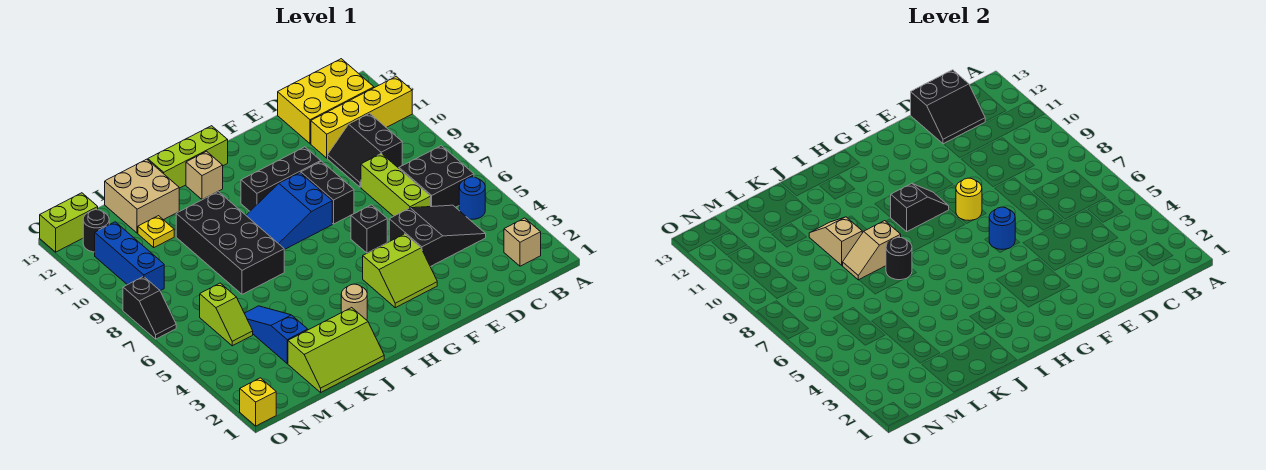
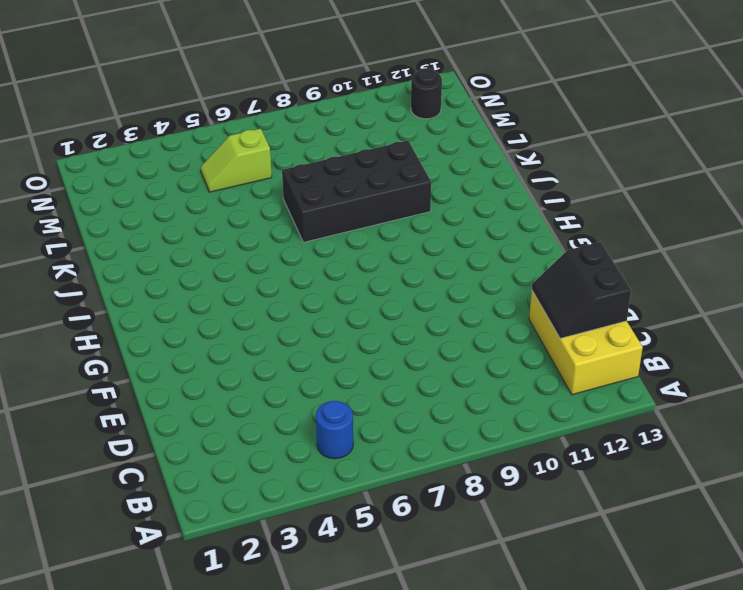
none -> yellow 1x4 brick [311,77,412,158]
none -> tan 1x1 brick [504,218,541,266]
none -> black 2x2 brick [399,146,474,207]
none -> black 2x3 slope [389,205,486,267]

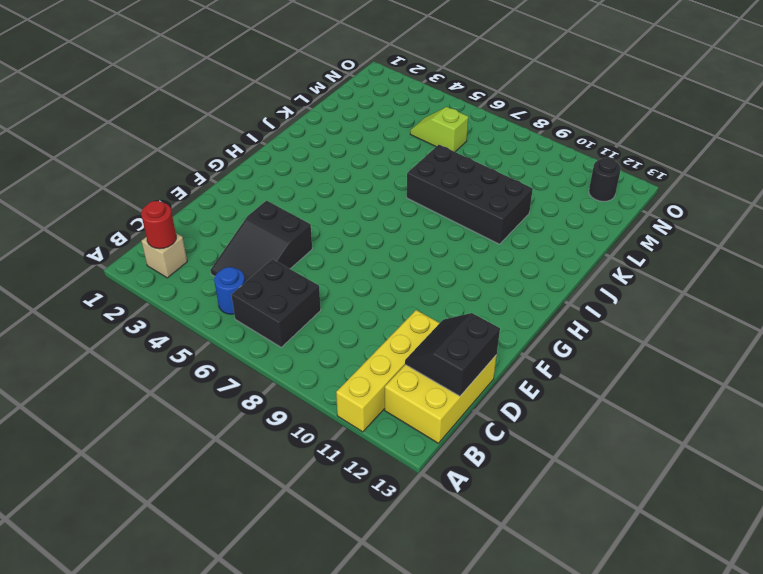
red 1x1 round brick [141,201,176,249] -> none
none -> black 2x2 slope [328,113,402,187]
none -> lime 1x3 brick [361,154,431,216]
none -> lime 2x2 slope [363,234,437,308]
none -> black 1x1 brick [351,205,387,253]

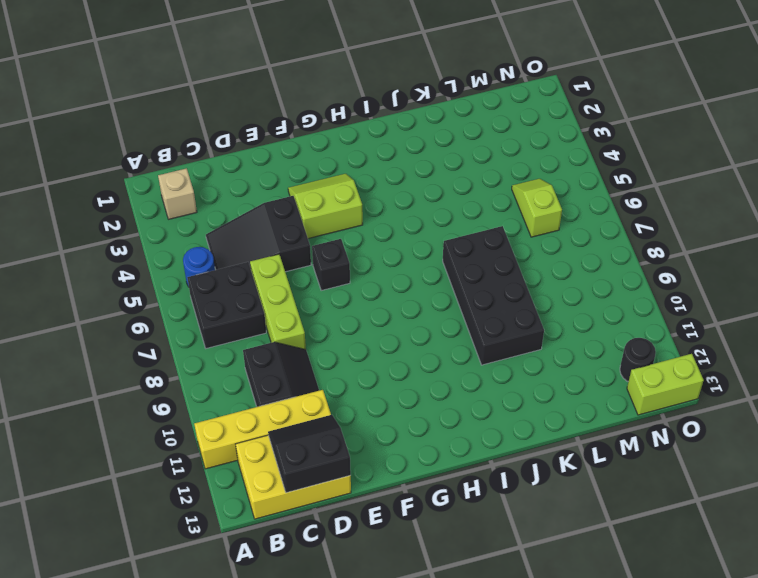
none -> black 1x2 brick [301,161,354,224]
none -> black 1x3 brick [241,147,321,211]
none -> blue 2x3 slope [246,173,332,250]
none -> lime 1x3 brick [148,126,228,188]

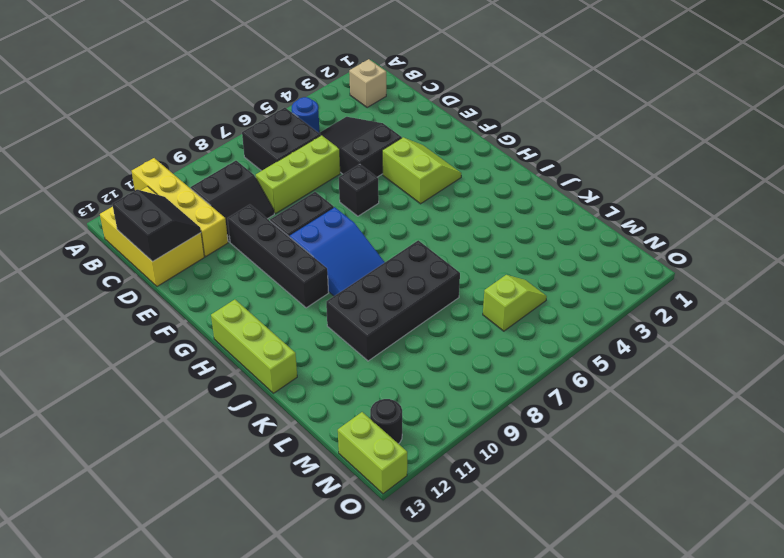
black 1x4 brick [227,205,329,308] -> black 1x3 brick [241,147,321,211]
none -> tan 1x1 round brick [341,284,367,320]
none -> tan 1x1 brick [186,151,223,200]
none -> lime 2x3 slope [288,308,384,392]
none -> tan 2x2 brick [105,159,179,233]

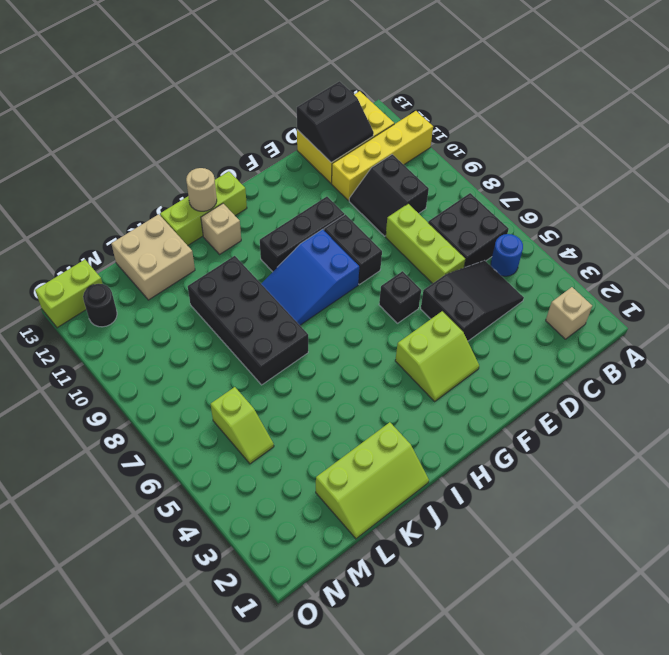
tan 1x1 round brick [186,168,217,211] -> tan 1x1 round brick moved to [341,284,367,320]
none -> blue 1x3 slope [244,306,308,363]
none -> yellow 1x1 plate [138,216,174,247]
none -> blue 1x3 brick [95,222,164,291]
none -> yellow 1x1 brick [240,378,276,426]

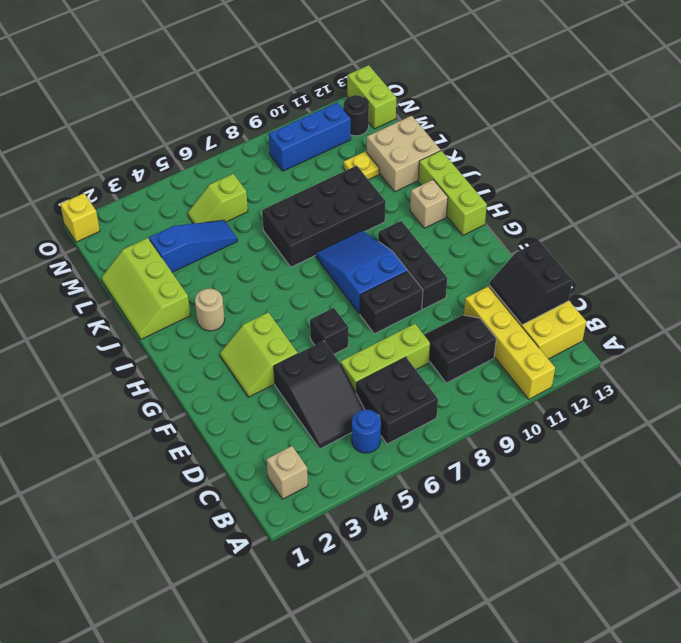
none -> black 1x2 slope [123,276,176,339]
none -> blue 1x1 round brick [989,207,1015,249]
none -> yellow 1x1 round brick [956,178,982,221]
none -> black 1x2 slope [891,184,949,232]

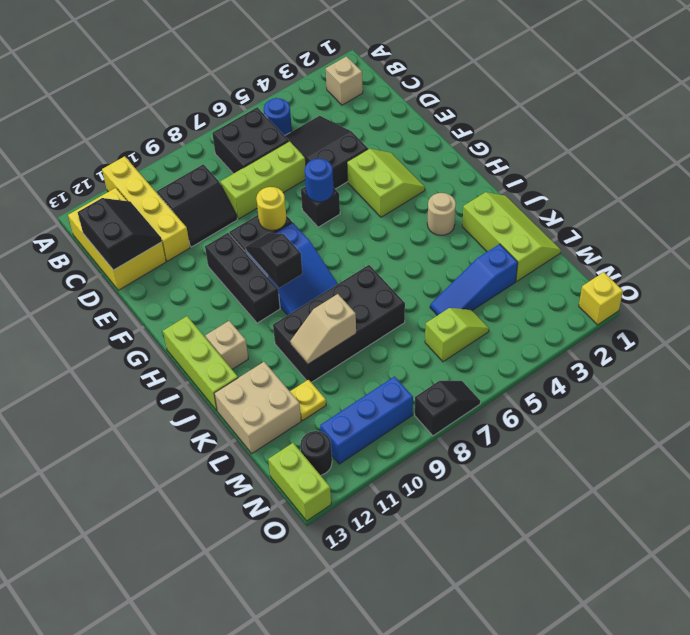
none -> black 1x1 round brick [886,237,912,280]
none -> tan 1x2 slope [842,221,901,280]

